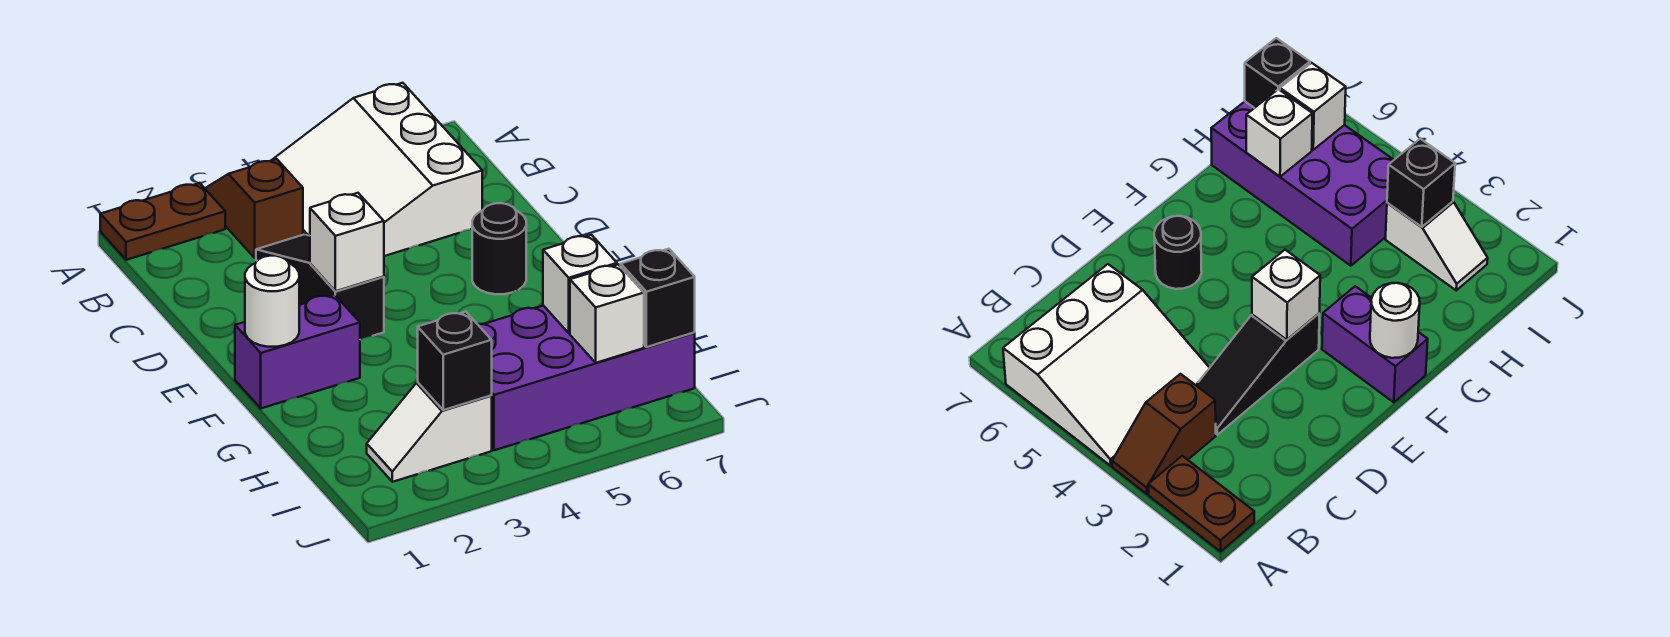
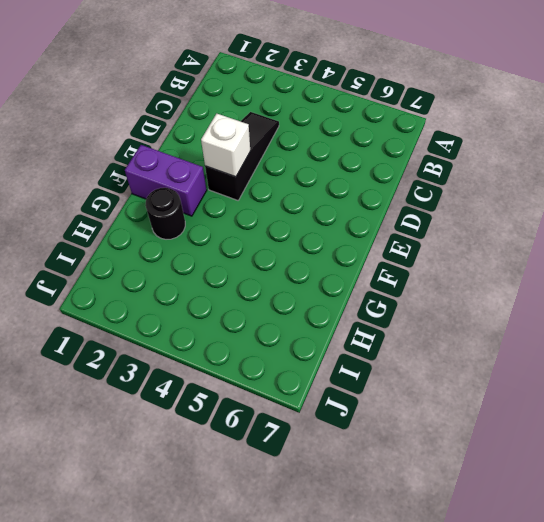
black 1x1 round brick [145,188,185,239] -> black 1x1 round brick moved to [472,203,526,294]
none -> brown 1x2 plate [100,183,225,260]
none -> brown 1x2 slope [205,159,303,258]
none -> white 3x3 slope [272,83,482,256]

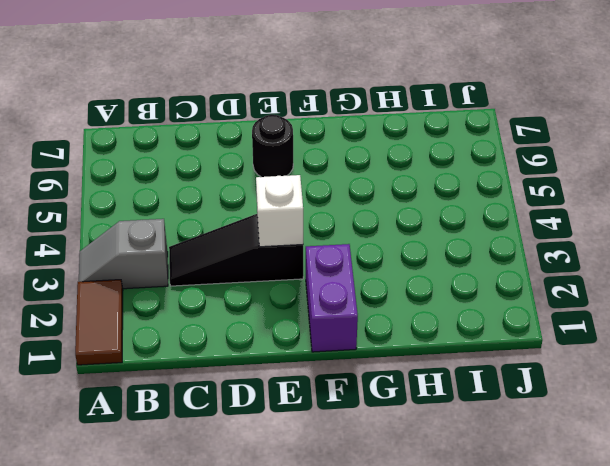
brown 1x2 tile [75,280,123,365] -> brown 1x2 plate [100,183,225,260]
grey 1x2 slope [79,219,168,289] -> brown 1x2 slope [205,159,303,258]
none -> white 3x3 slope [272,83,482,256]
none -> purple 2x4 brick [478,306,695,450]
none -> white 1x2 slope [367,383,492,482]

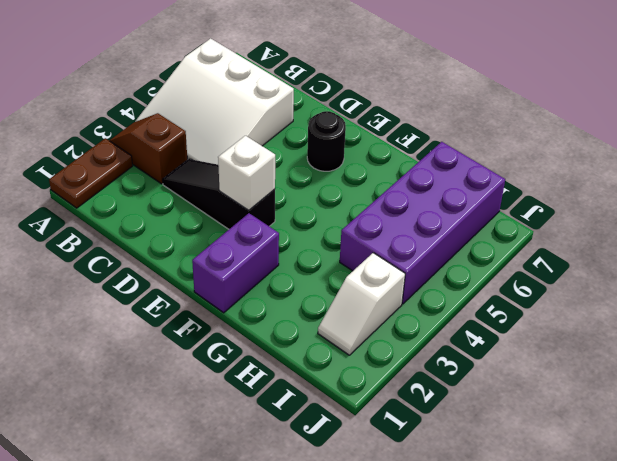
none -> white 1x1 round brick [245,256,299,347]
none -> white 1x1 brick [543,235,617,333]
none -> black 1x1 brick [418,312,492,410]

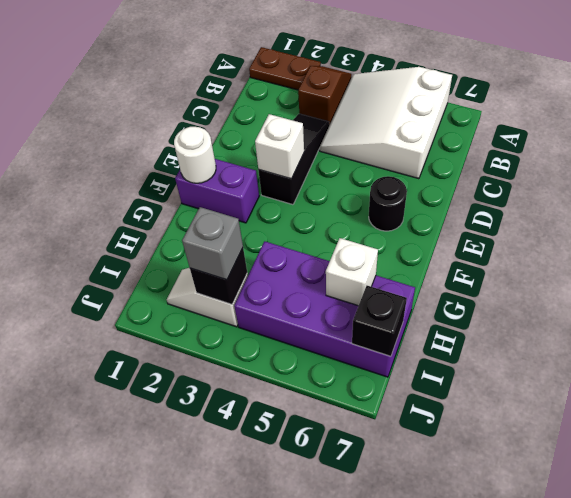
grey 1x1 brick [182,207,243,280] -> none
none -> white 1x1 brick [570,264,644,363]

